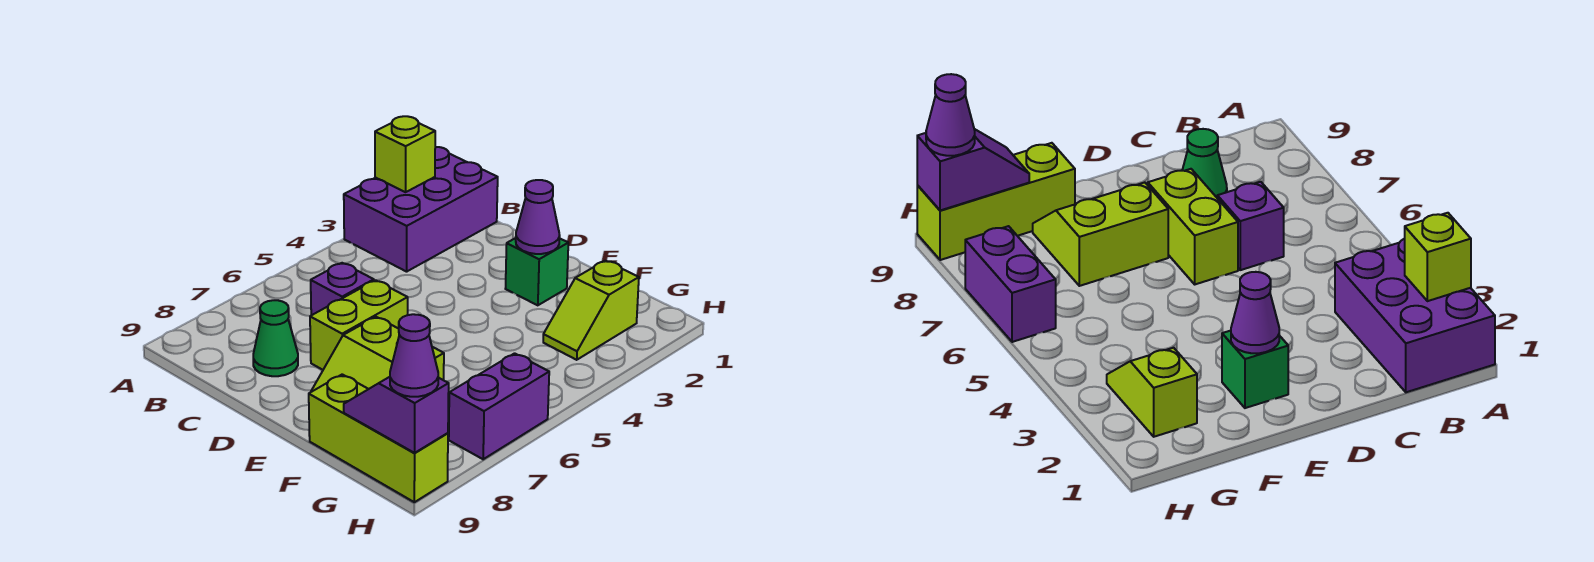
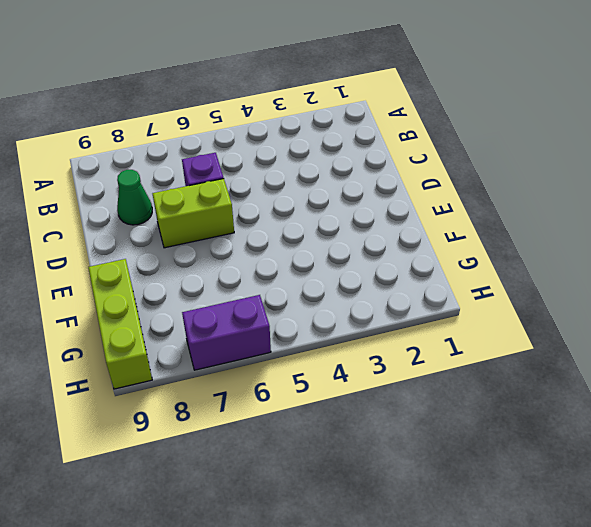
none -> purple 2x3 brick [344,147,498,272]
none -> green 1x1 brick [505,238,568,305]
none -> lime 2x2 slope [311,317,444,392]

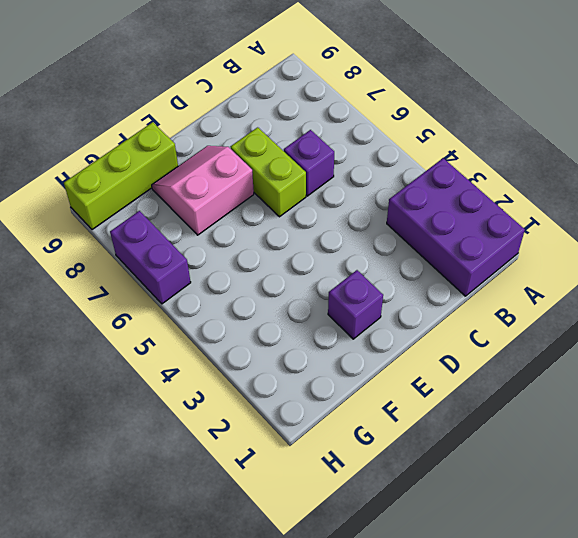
purple 1x1 brick [328,270,383,339] -> green 1x1 brick [505,238,568,305]
pink 2x2 slope [152,146,254,235] -> lime 2x2 slope [311,317,444,392]
none -> green 1x1 cone [253,300,298,376]
none -> lime 1x2 slope [543,261,639,360]
none -> lime 1x1 brick [375,116,435,192]

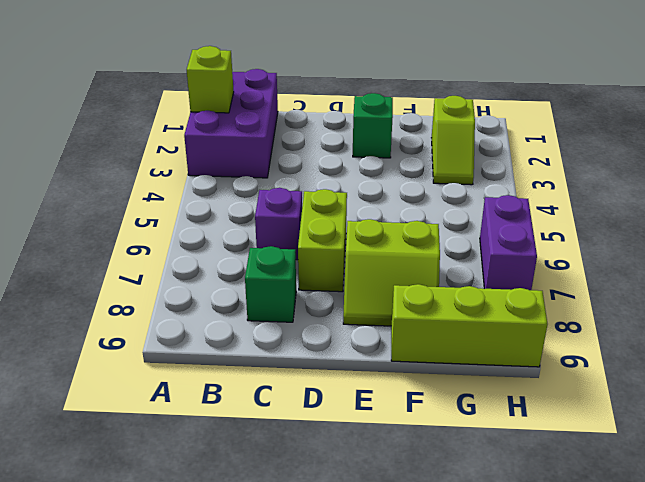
green 1x1 brick [245,246,296,322] -> green 1x1 cone [253,300,298,376]
none -> purple 1x1 cone [516,180,560,254]
none -> purple 1x2 slope [344,377,449,453]
none -> purple 1x1 cone [390,314,438,397]

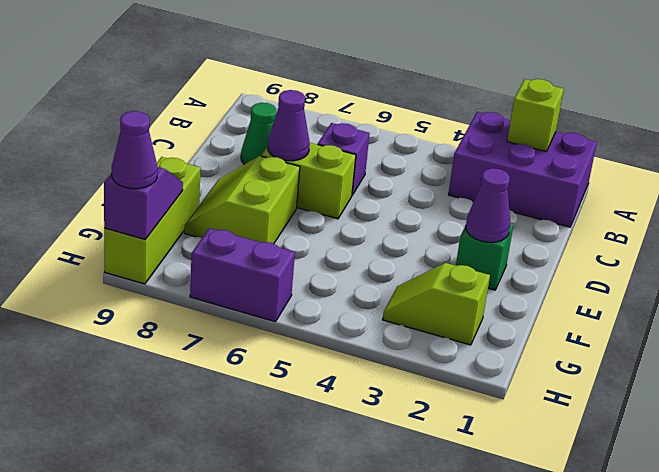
purple 1x1 cone [268,90,310,161] -> none

